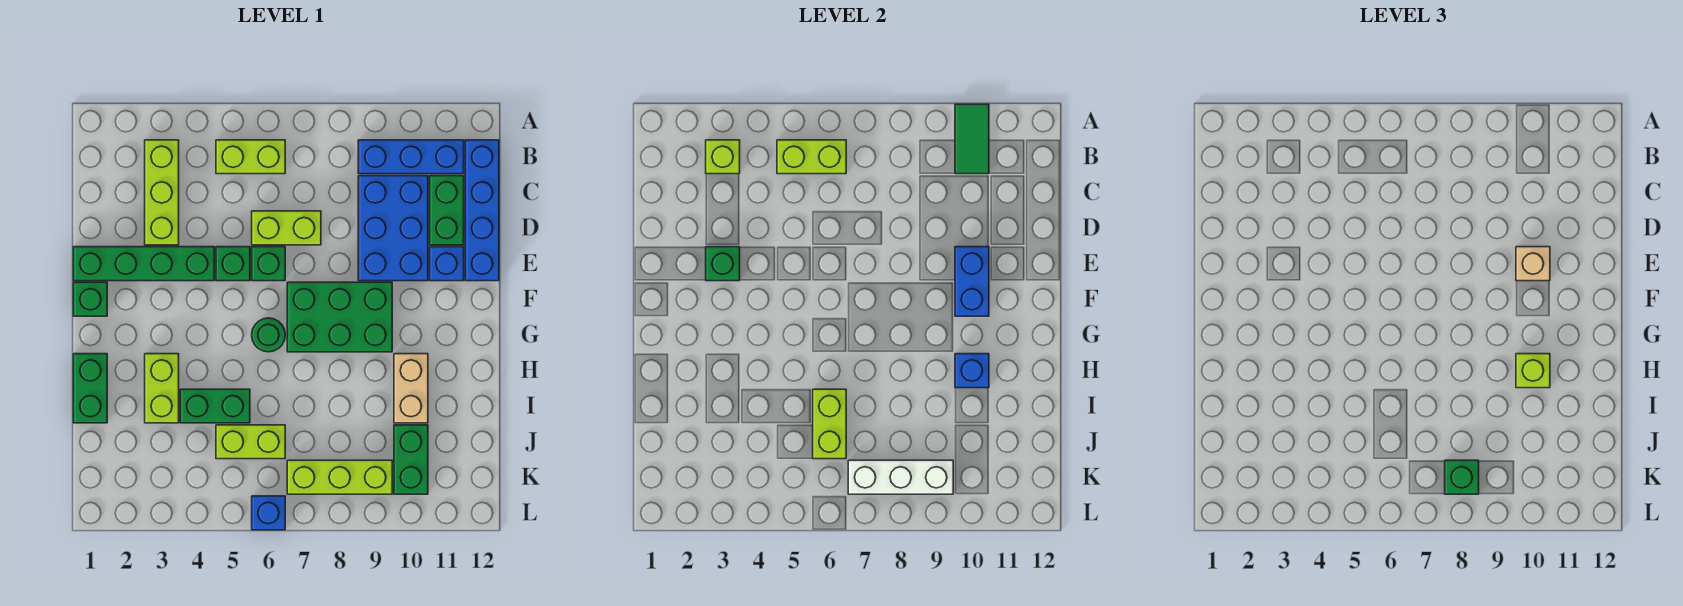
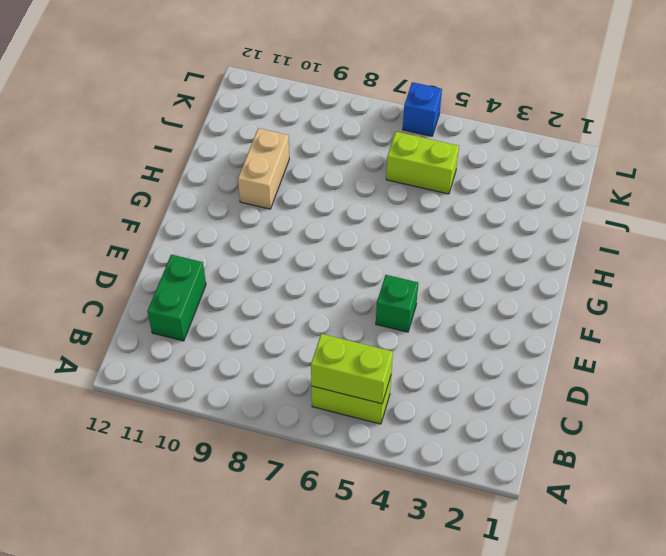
none -> lime 1x3 brick [145,140,179,245]
none -> blue 1x3 brick [358,140,464,174]
none -> blue 1x4 brick [465,140,499,281]
none -> blue 2x3 brick [358,176,428,281]

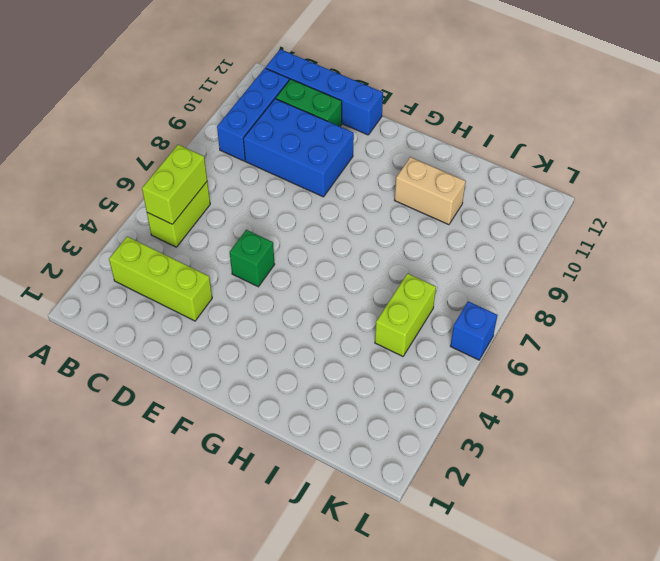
none -> lime 1x2 brick [252,211,321,245]
none -> green 1x4 brick [73,247,214,281]
none -> green 1x1 brick [252,247,285,281]
none -> blue 1x1 brick [430,247,464,281]

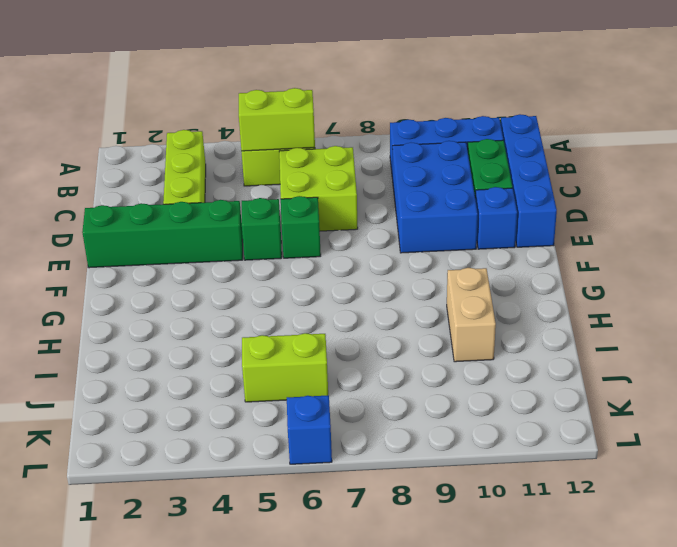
lime 2x2 brick [279,146,358,231] -> lime 1x2 brick [252,211,321,245]
none -> green 1x1 brick [73,282,107,316]
none -> green 2x3 brick [287,282,392,352]
none -> green 1x1 round brick [252,318,285,352]
none -> green 1x2 brick [73,354,107,423]

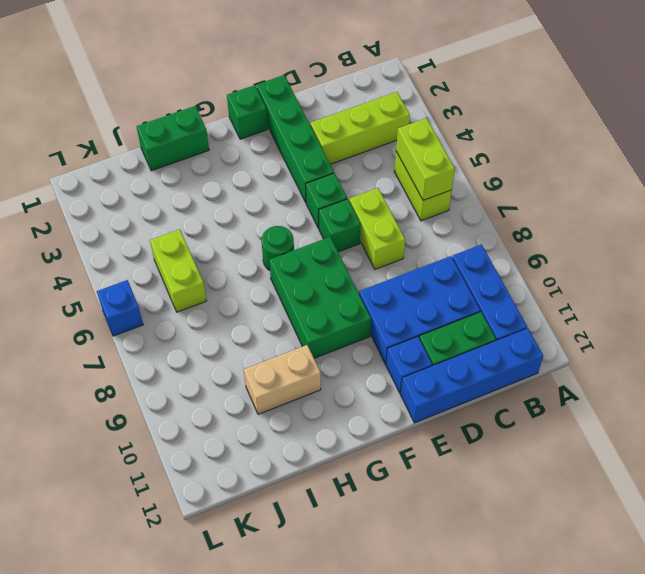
none -> lime 1x2 brick [145,354,179,423]
none -> green 1x2 brick [180,389,250,423]
none -> green 1x2 brick [394,425,428,494]
none -> lime 1x3 brick [287,460,392,494]

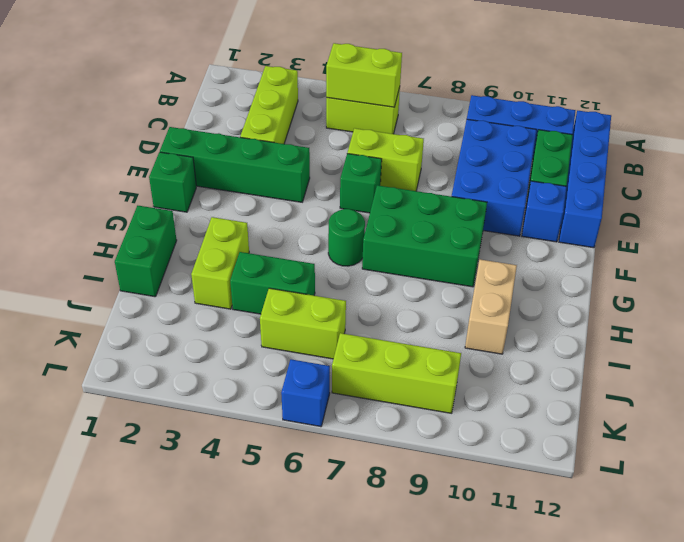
none -> green 1x1 brick [216,247,250,281]
none -> green 1x2 brick [394,425,428,494]
none -> green 1x2 tile [955,104,989,174]
none -> lime 1x1 brick [706,140,740,174]

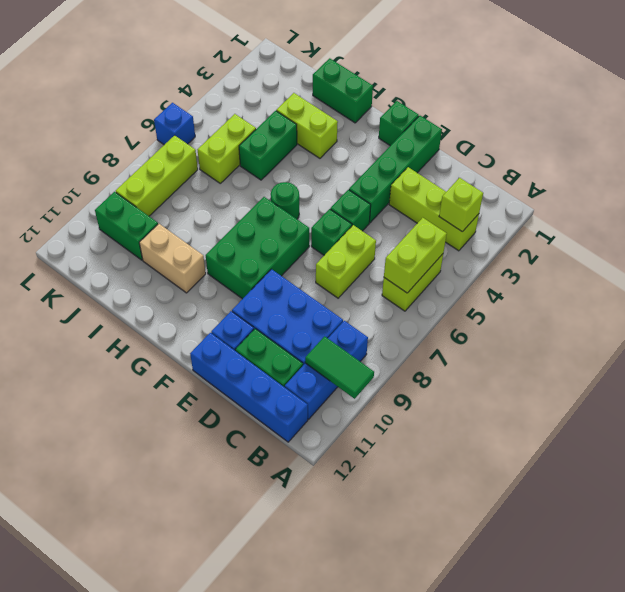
none -> green 1x1 brick [706,247,740,281]
none -> blue 1x2 brick [955,247,989,316]
none -> blue 1x1 brick [955,354,989,388]
none -> lime 1x2 brick [813,389,846,459]

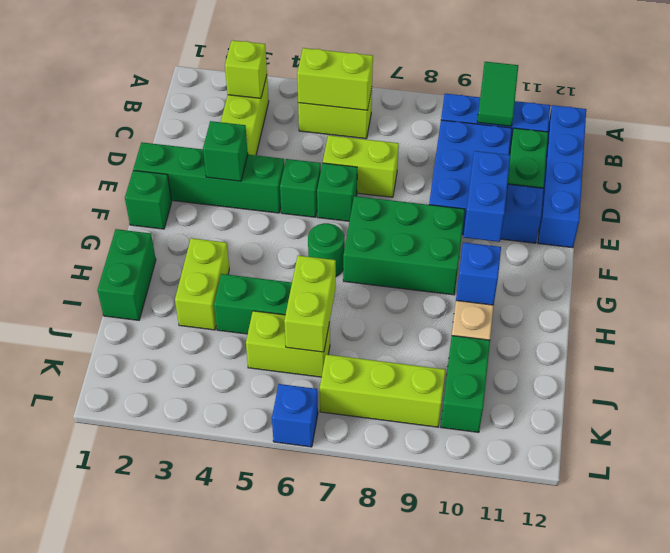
none -> white 1x3 brick [848,460,953,494]
none -> tan 1x1 brick [1516,247,1550,281]
none -> lime 1x1 brick [1516,354,1550,388]
none -> green 1x1 brick [1445,460,1479,494]

